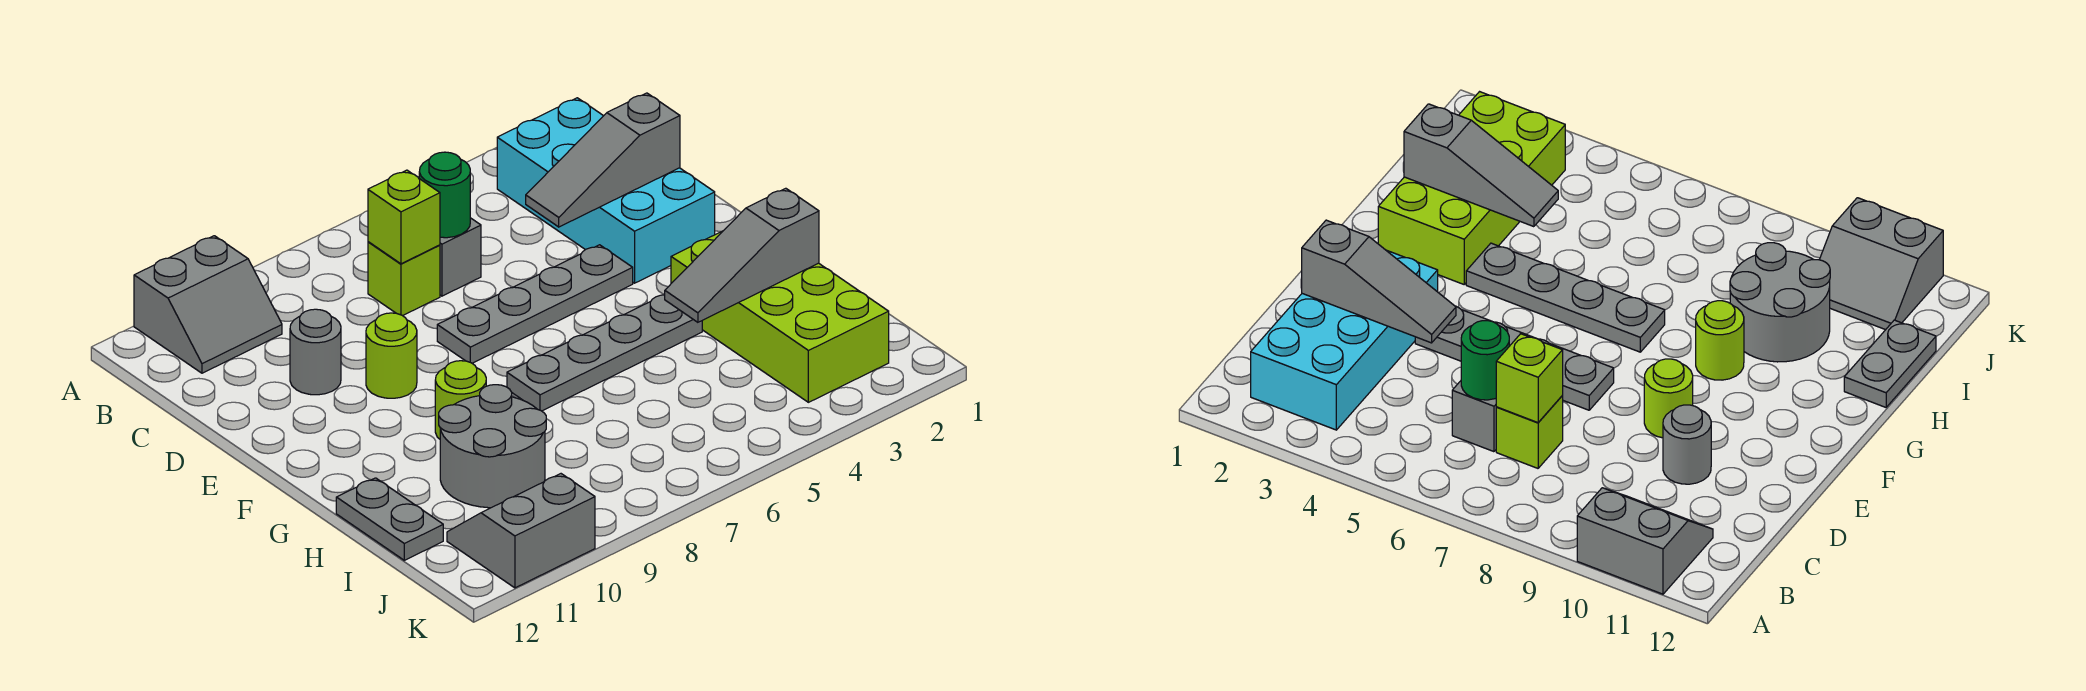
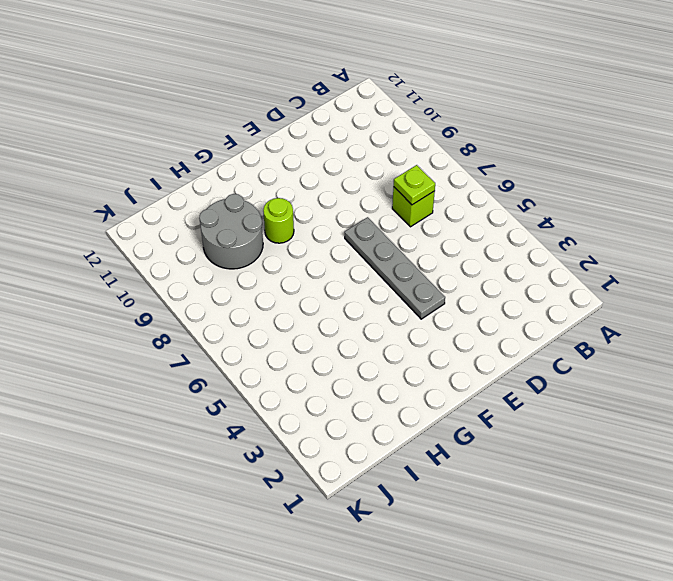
lime 1x1 plate [394,165,435,205] -> lime 1x1 brick [368,170,440,264]
none -> grey 2x2 slope [134,236,282,373]
none -> cyan 2x4 brick [497,98,715,283]
none -> grey 1x1 brick [440,218,481,296]

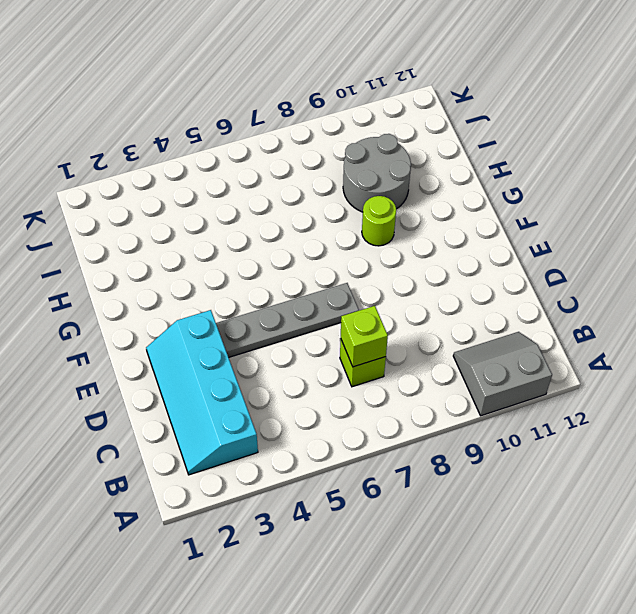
cyan 2x4 slope [146,310,258,475] -> cyan 2x4 brick [497,98,715,283]
none -> grey 1x1 brick [440,218,481,296]
none -> grey 1x1 round brick [290,309,341,395]
none -> lime 1x1 round brick [366,313,417,398]

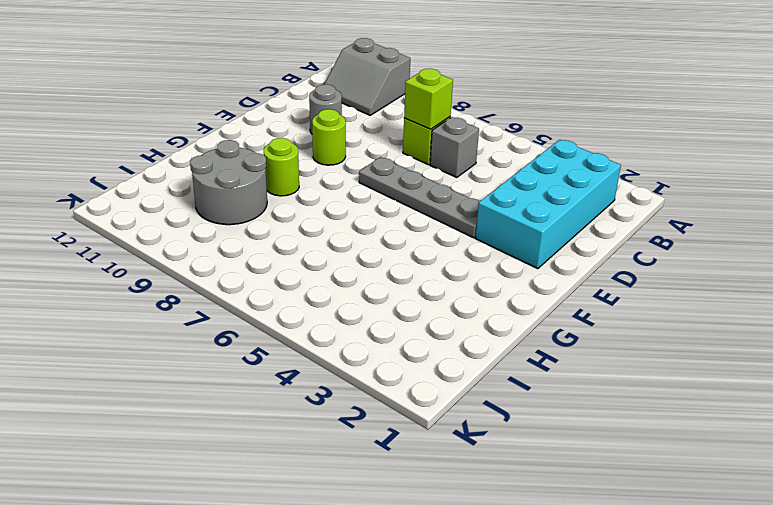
none -> lime 2x4 brick [671,231,889,402]
none -> grey 1x4 plate [507,295,702,411]
none -> grey 1x2 plate [336,478,443,560]

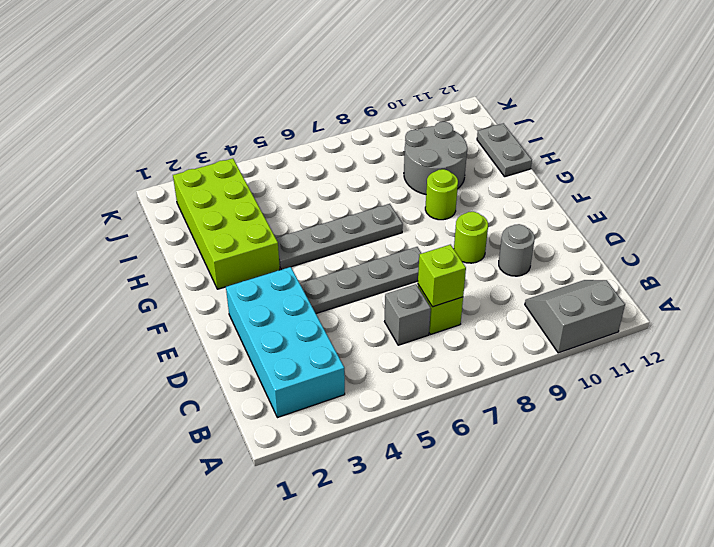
none -> grey 2x2 slope [447,474,595,588]
none -> green 1x1 round brick [419,152,470,238]
none -> grey 1x3 slope [526,93,680,227]

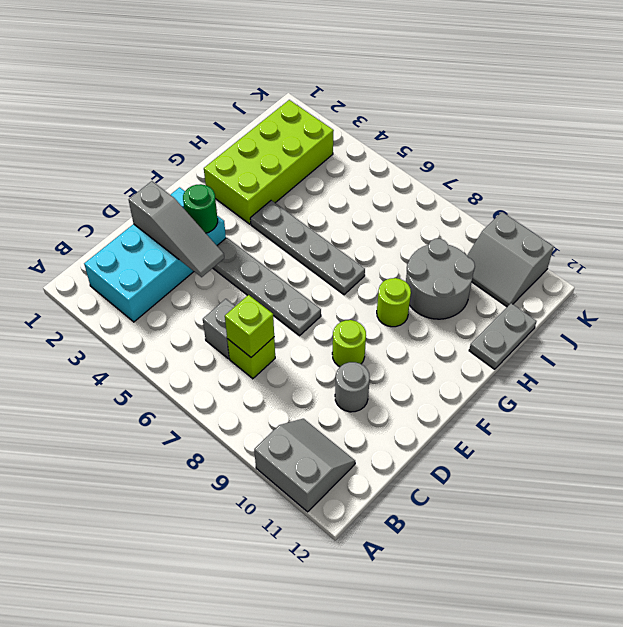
green 1x1 round brick [183,184,218,233] -> green 1x1 round brick moved to [419,152,470,238]
none -> grey 1x3 slope [664,188,819,322]

